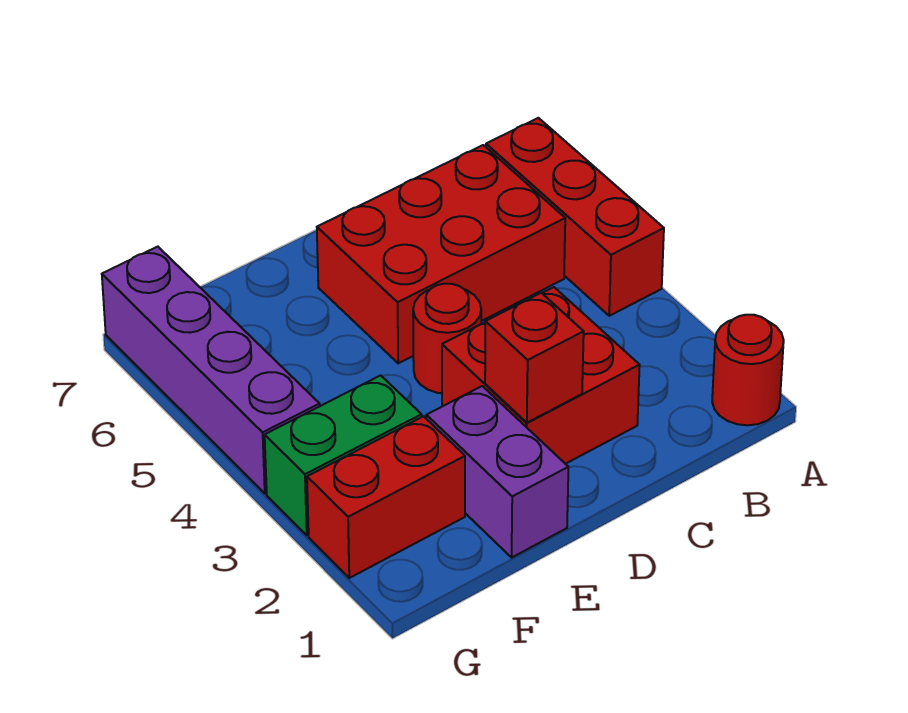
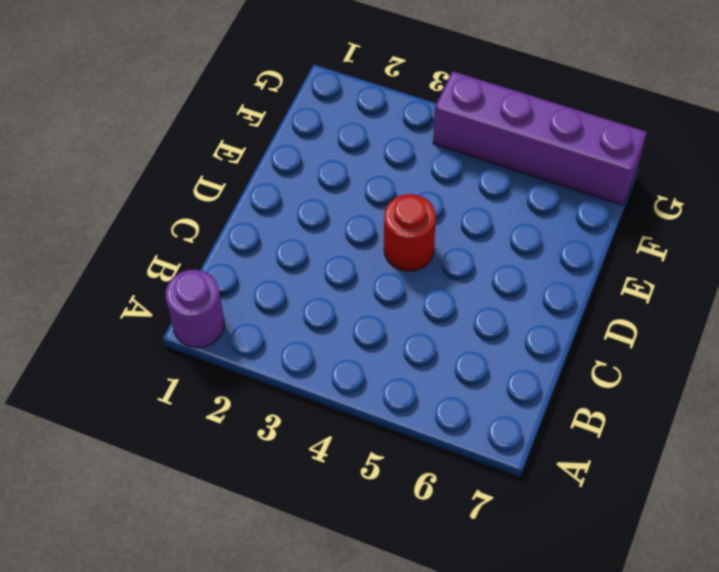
purple 1x1 round brick [166,270,224,348] -> red 1x1 round brick [712,315,784,425]
none -> red 1x3 brick [486,118,664,316]
none -> red 2x3 brick [317,145,565,363]

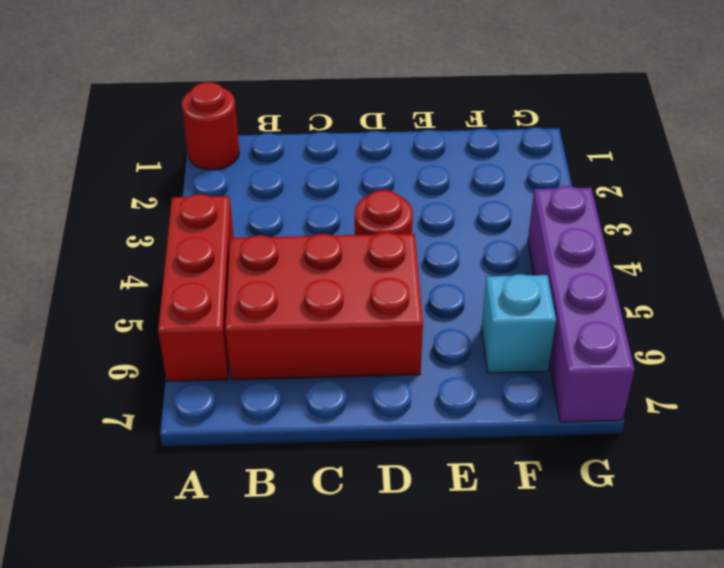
cyan 1x1 brick [481,274,556,373] -> none
none -> red 2x2 brick [442,287,640,464]
none -> purple 1x2 brick [426,386,568,557]

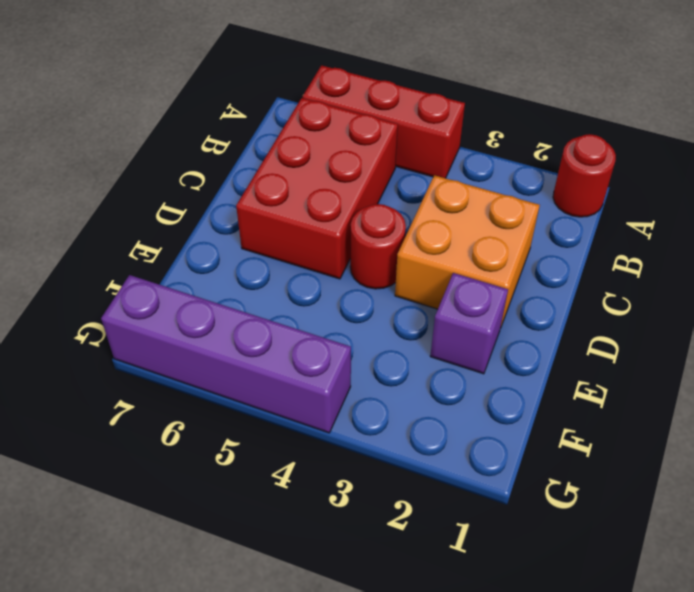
orange 2x2 brick [395,175,540,326] -> red 2x2 brick [442,287,640,464]
purple 1x1 brick [430,273,508,374] -> purple 1x2 brick [426,386,568,557]
none -> red 1x2 brick [307,416,465,578]
none -> green 1x2 brick [265,375,422,535]

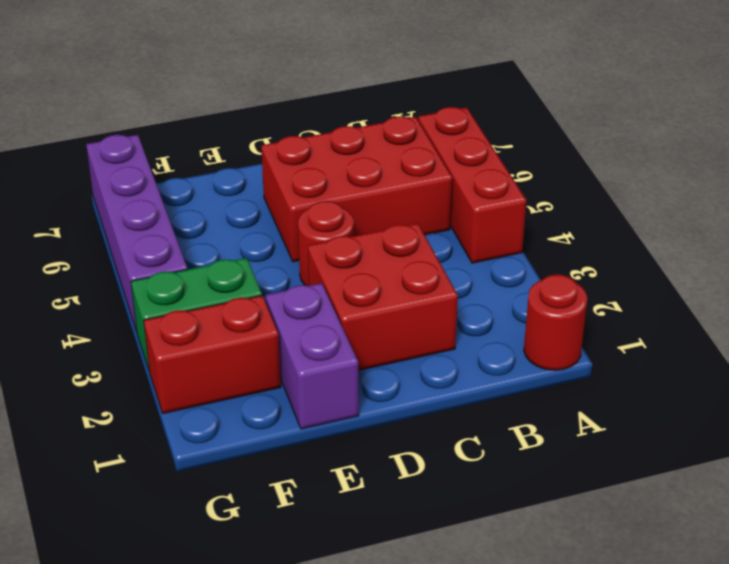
none -> red 1x1 brick [485,293,584,423]

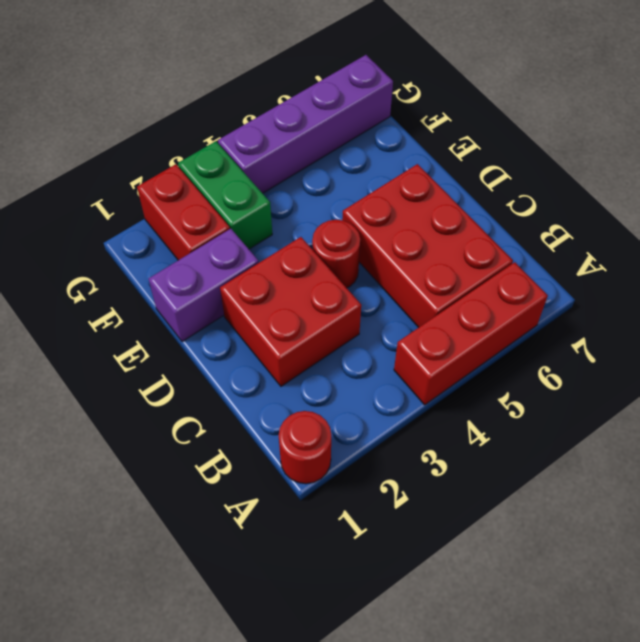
none -> red 1x1 brick [485,293,584,423]

